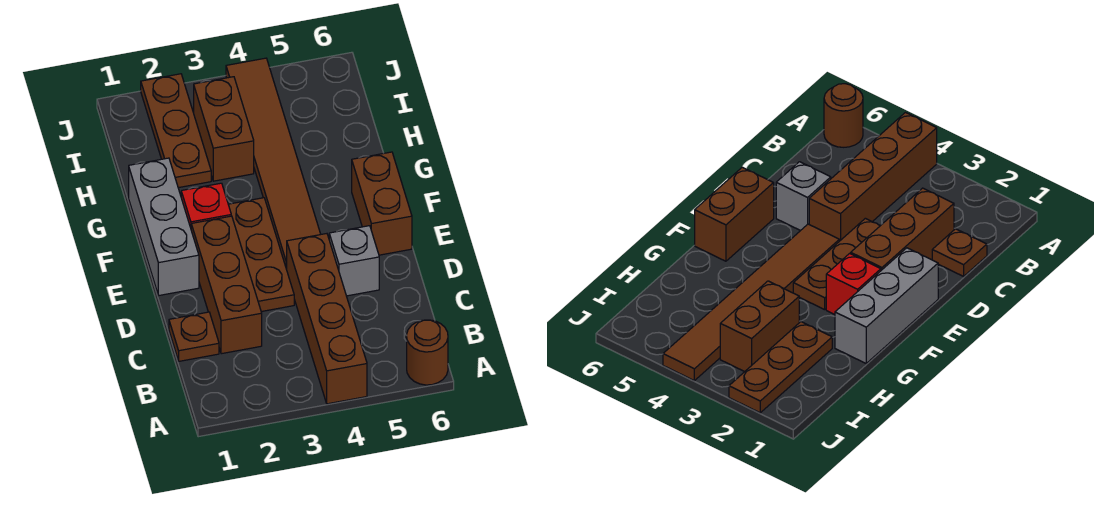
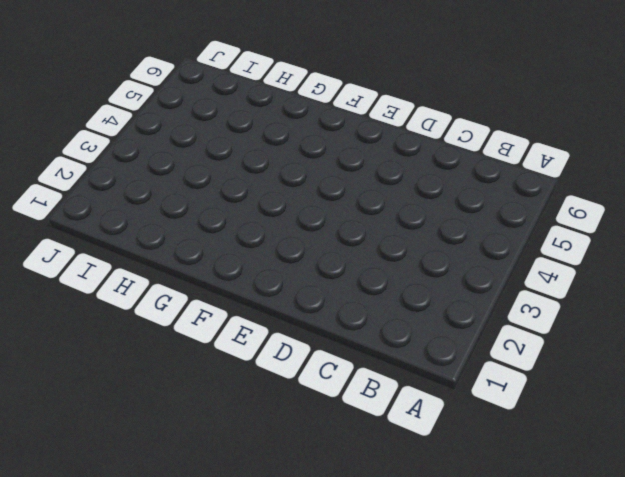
none -> brown 1x4 brick [286,234,367,404]
none -> brown 1x1 round brick [407,320,448,385]
none -> brown 1x1 plate [169,312,219,361]

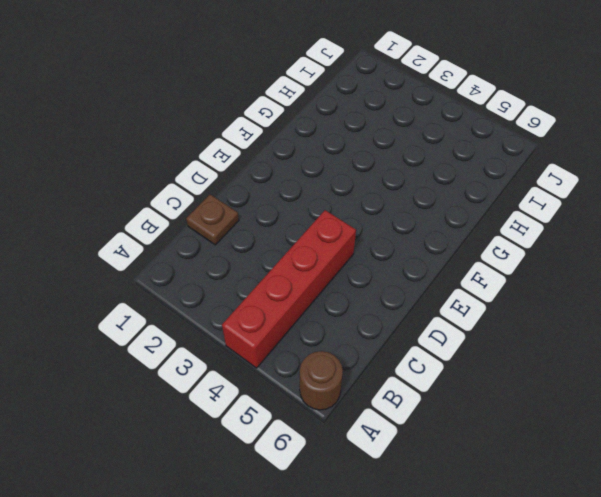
red 1x4 brick [222,210,356,368] -> brown 1x4 brick [286,234,367,404]
none -> brown 1x3 brick [191,216,262,354]
none -> brown 1x3 plate [228,198,294,312]
none -> grey 1x1 brick [329,226,379,296]

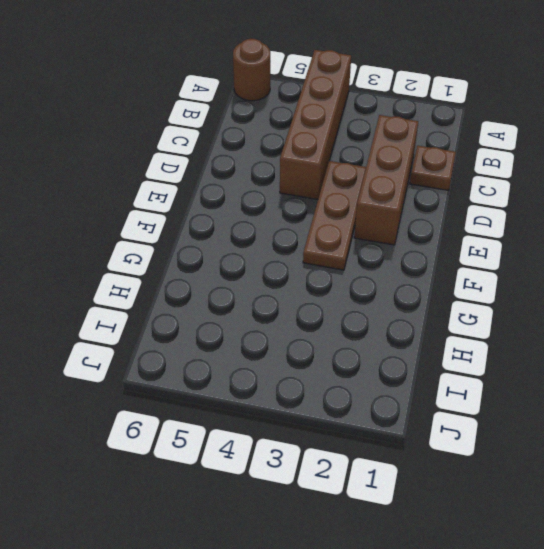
none -> grey 1x1 brick [329,226,379,296]
none -> grey 1x3 brick [129,158,199,295]
none -> brown 1x6 tile [226,58,321,269]

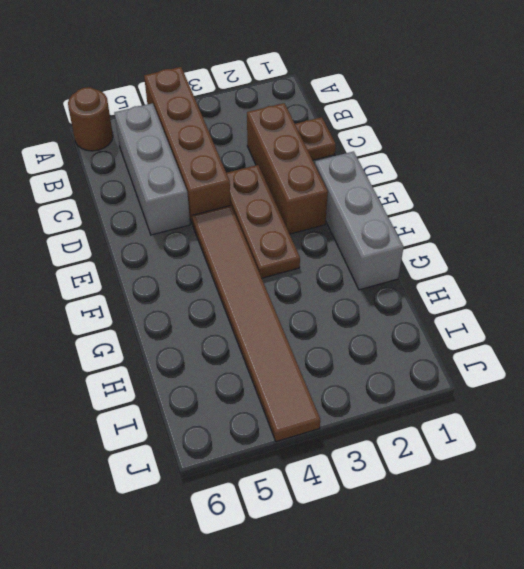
grey 1x3 brick [114,103,190,235] -> grey 1x1 brick [329,226,379,296]
none -> brown 1x2 brick [352,152,412,255]
none -> red 1x1 brick [181,183,231,228]
none -> brown 1x3 plate [141,74,211,188]

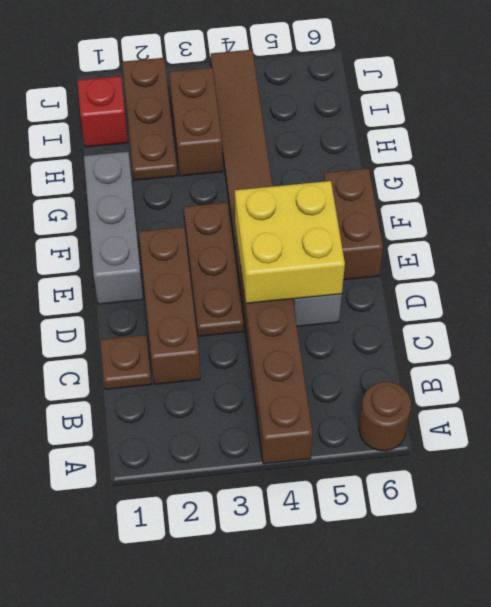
yellow 2x2 brick [235,181,345,303] -> none
red 1x1 brick [78,76,128,147] -> red 1x1 brick moved to [181,183,231,228]

